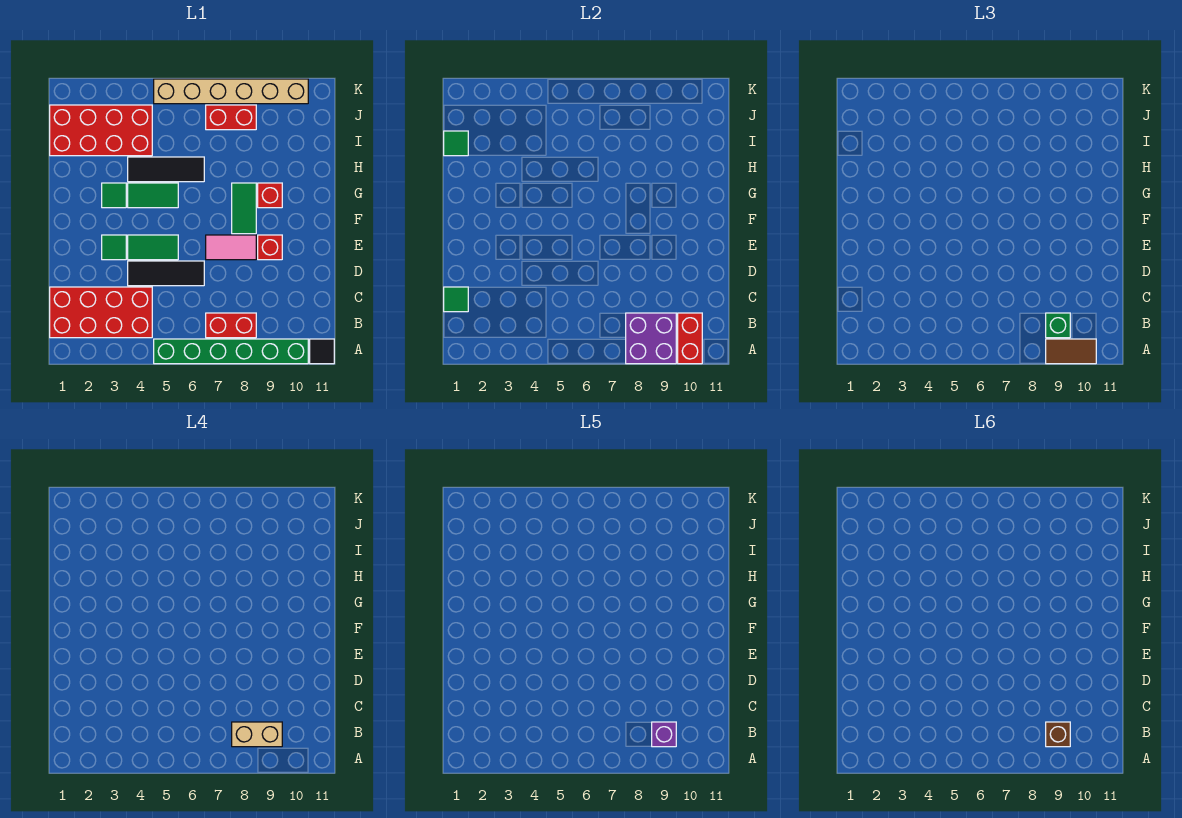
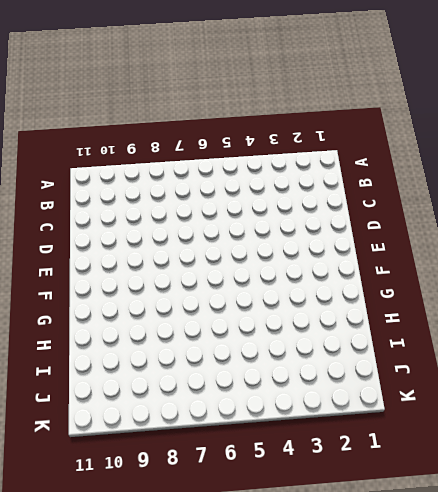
none -> green 1x6 brick [154,339,308,364]
none -> black 1x1 tile [310,339,334,364]
none -> red 2x4 brick [50,287,152,338]

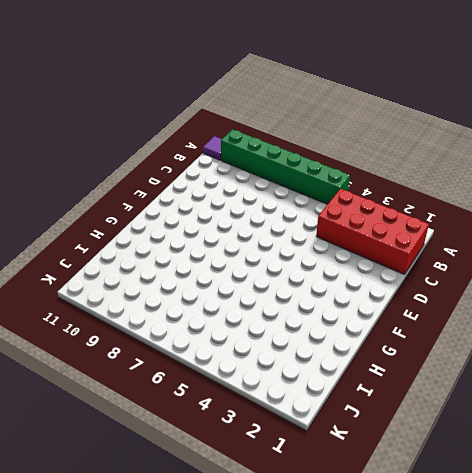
purple 1x1 tile [203,136,222,160] -> black 1x1 tile [310,339,334,364]
none -> red 1x2 brick [206,313,256,338]
none -> black 1x3 tile [128,261,204,286]
none -> green 1x1 tile [102,235,126,260]

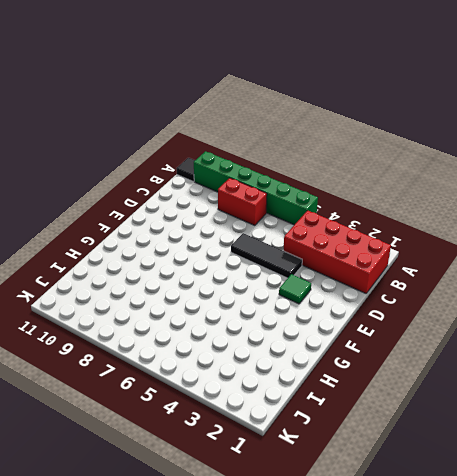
none -> green 1x2 tile [128,235,178,260]
none -> pink 1x2 tile [206,235,256,260]
none -> red 1x1 brick [258,235,282,260]

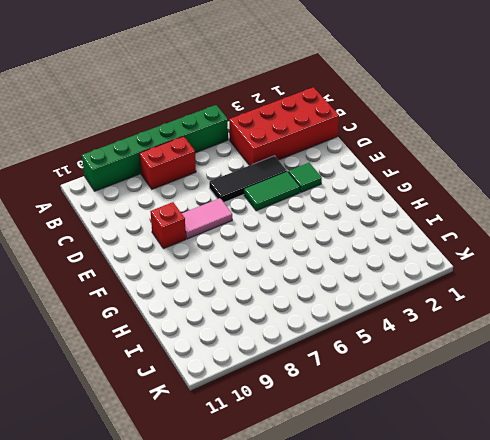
none -> black 1x1 tile [310,339,334,364]
none -> green 1x2 tile [232,183,256,234]
none -> green 1x1 tile [102,183,126,208]

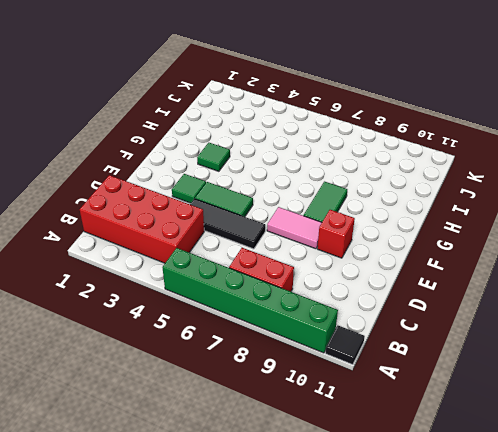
none -> green 1x2 tile [128,183,178,208]
none -> red 1x1 brick [258,183,282,208]
none -> black 1x3 tile [128,157,204,182]

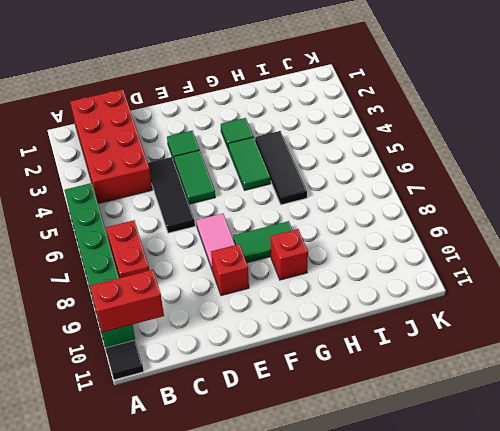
none -> red 2x4 brick [50,105,152,156]
none -> red 1x2 brick [206,105,256,130]
none -> tan 1x6 brick [154,79,308,104]

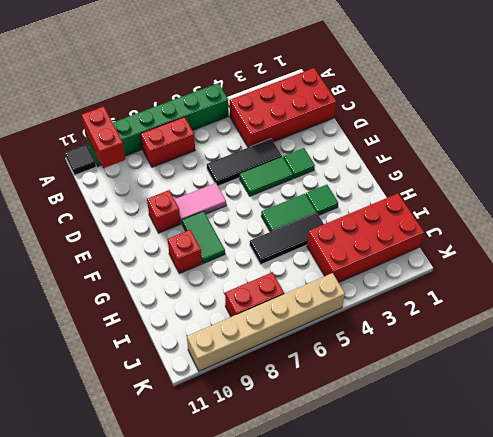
none -> purple 2x2 brick [626,313,676,364]
none -> green 1x1 tile [444,287,468,312]
none -> green 1x1 tile [444,131,468,156]

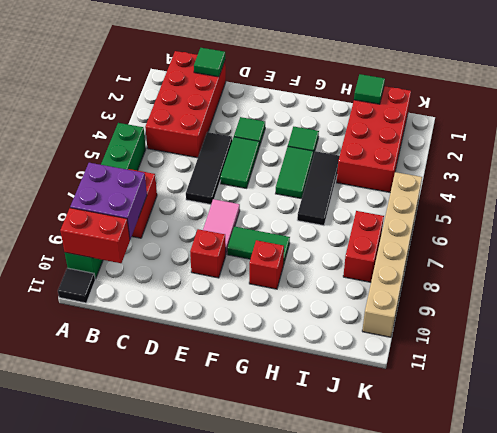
none -> brown 1x2 tile [1046,339,1096,364]
none -> green 1x1 brick [1046,313,1070,338]
none -> tan 1x2 brick [232,722,282,747]

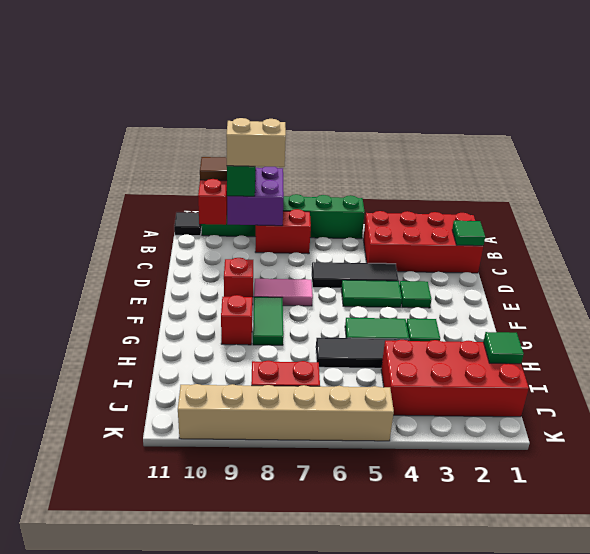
none -> purple 1x1 brick [652,722,676,747]
none -> brown 1x1 brick [1046,722,1070,747]

